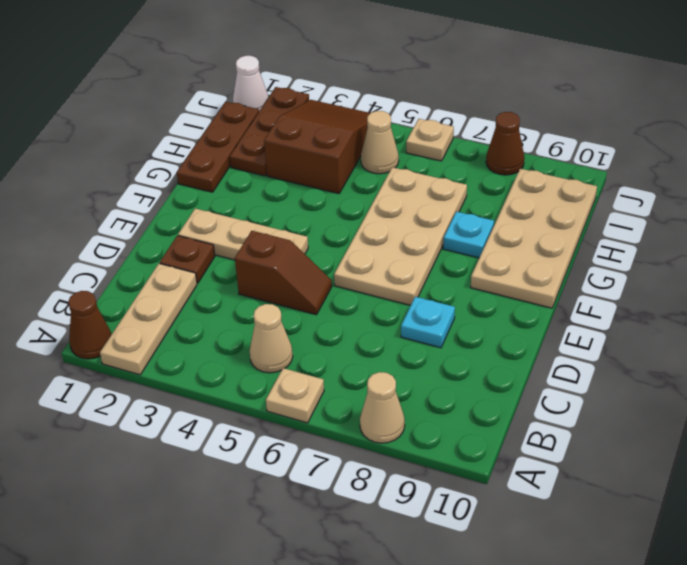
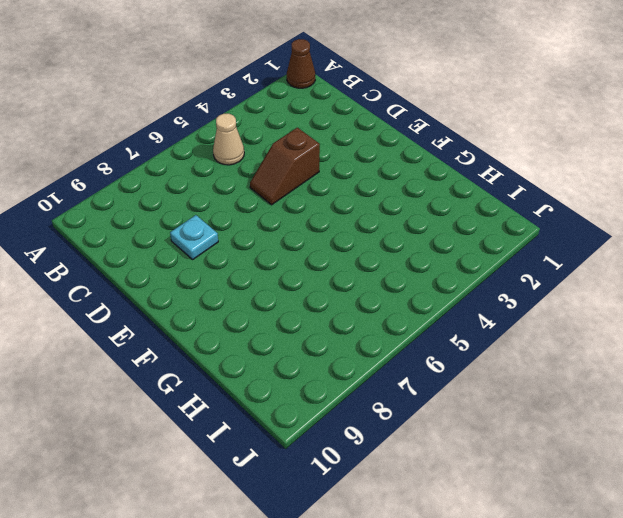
none -> tan 1x3 plate [100,264,197,375]
none -> tan 1x1 plate [266,368,324,423]
none -> tan 1x1 cone [360,372,405,443]

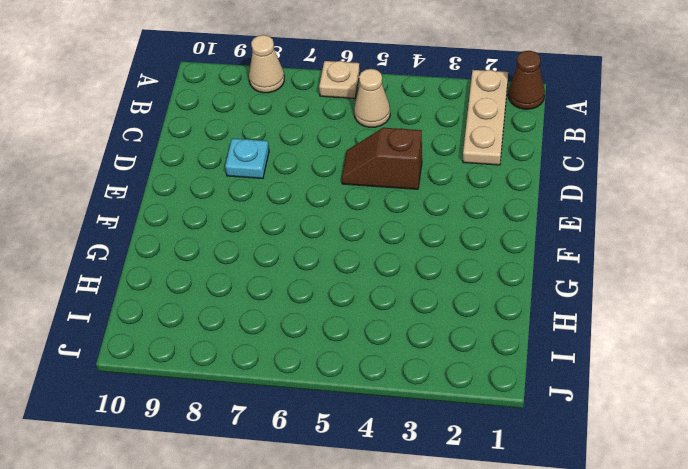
none -> brown 1x1 plate [160,236,215,283]
none -> tan 1x3 plate [178,209,308,260]
none -> tan 2x4 plate [334,167,467,305]

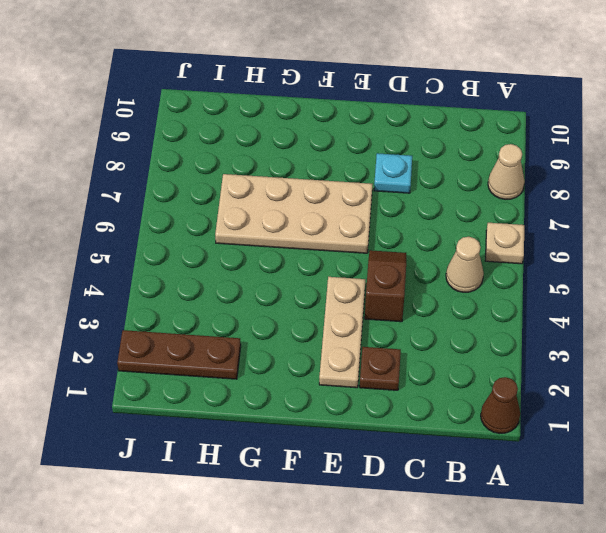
none -> tan 1x3 plate [100,264,197,375]
none -> tan 2x4 plate [471,169,597,308]
none -> brown 1x3 plate [177,102,259,192]

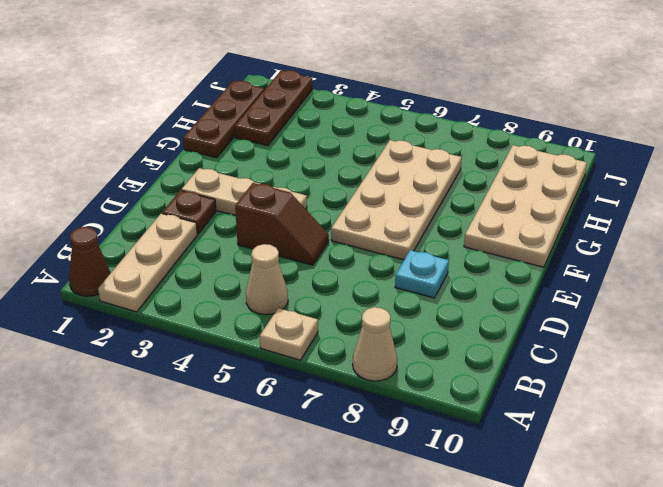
none -> cyan 1x1 plate [443,212,494,258]
none -> brown 2x3 slope [264,100,370,194]
none -> tan 1x1 cone [361,111,399,174]

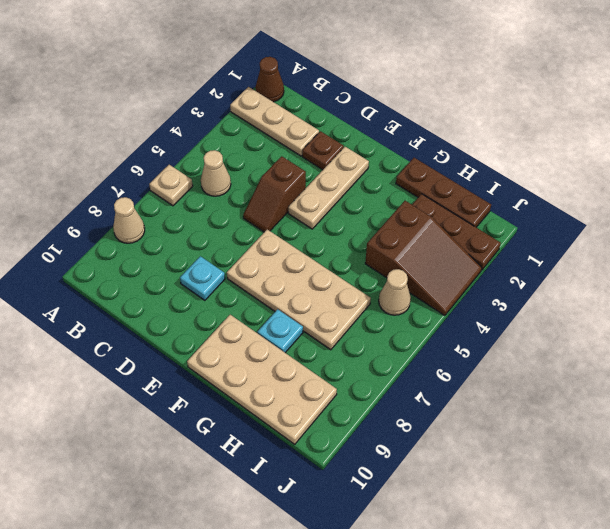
none -> white 1x1 cone [233,56,268,111]
none -> tan 1x1 plate [406,119,454,161]
none -> brown 1x1 cone [486,112,524,175]

